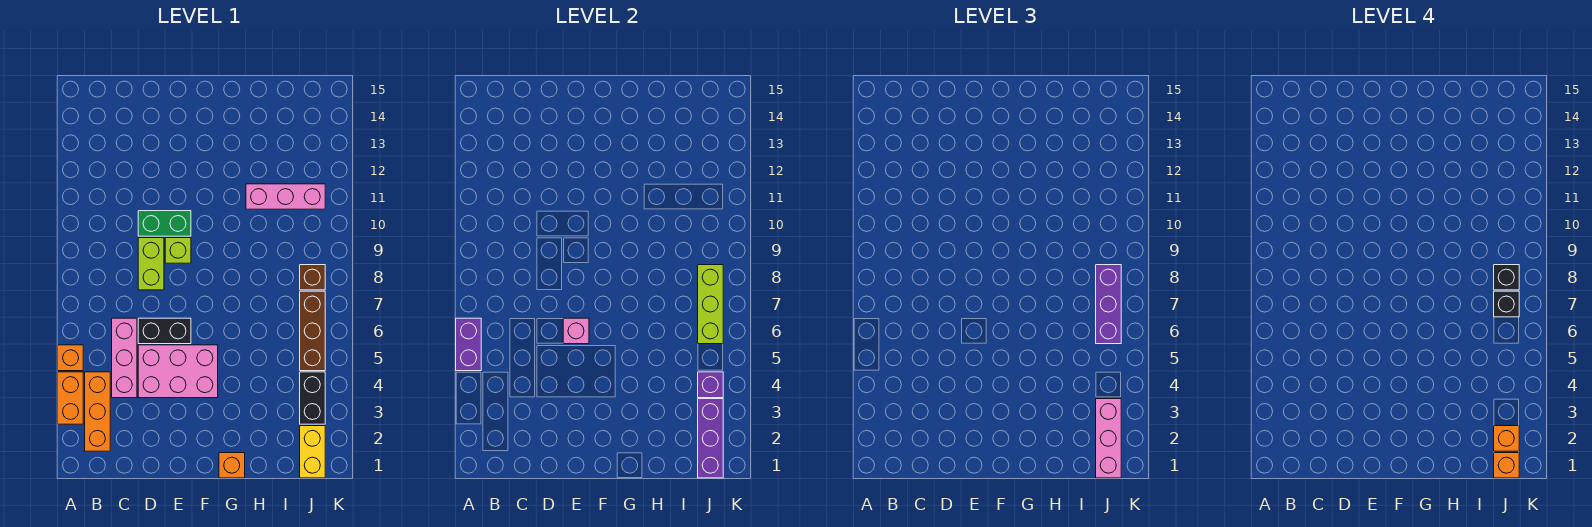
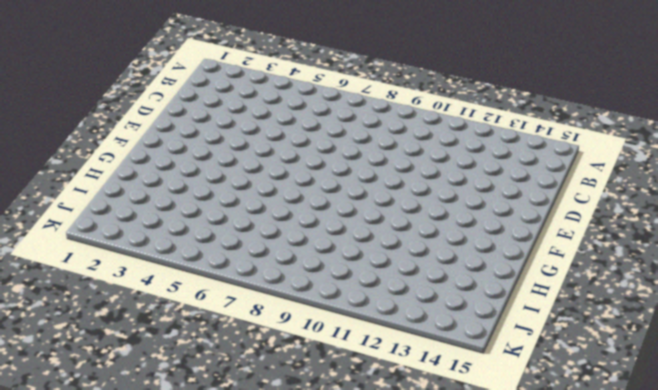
none -> orange 1x2 brick [58,372,83,424]
none -> orange 1x1 brick [58,345,83,371]
none -> orange 1x3 brick [85,372,110,451]

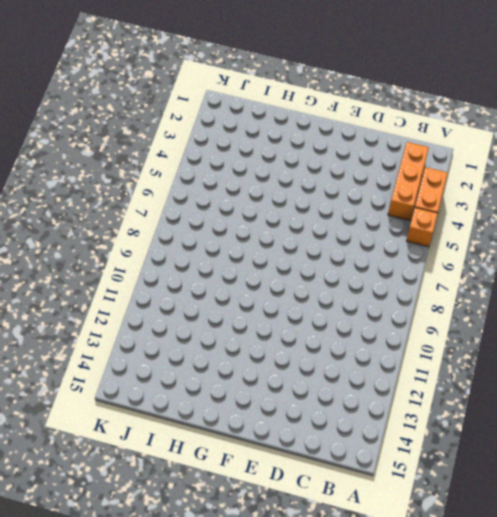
none -> pink 1x3 brick [112,318,137,398]
none -> pink 2x3 brick [138,345,218,398]
none -> black 1x2 brick [138,318,191,344]

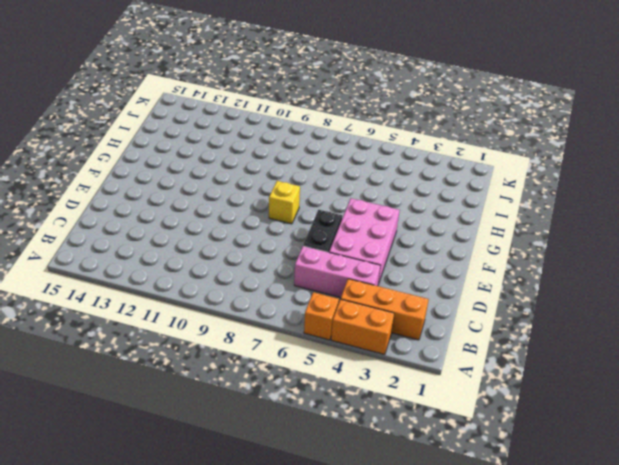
yellow 1x1 brick [269,181,300,224] -> none
none -> lime 1x2 brick [138,238,164,290]
none -> green 1x2 brick [138,211,191,236]
none -> lime 1x1 brick [165,238,191,263]

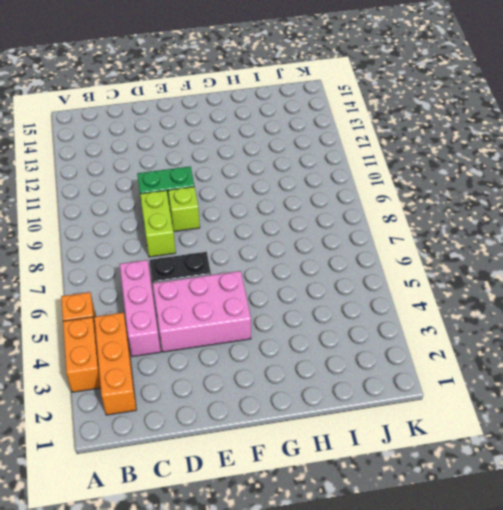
none -> orange 1x1 brick [219,453,245,478]
none -> pink 1x3 brick [246,184,325,209]
none -> yellow 1x2 brick [300,426,325,478]

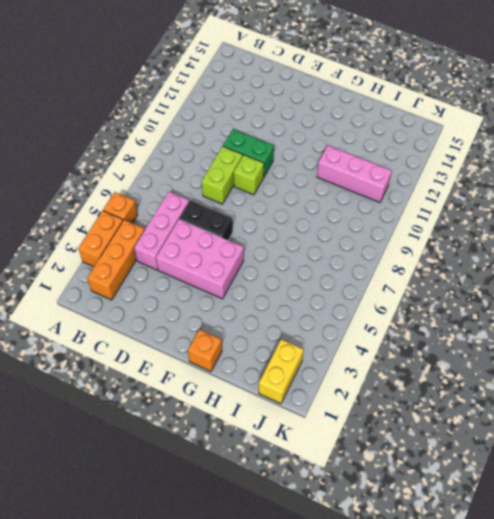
none -> black 1x2 brick [300,372,325,424]
none -> brown 1x3 brick [300,291,325,371]
none -> brown 1x1 brick [300,265,325,290]

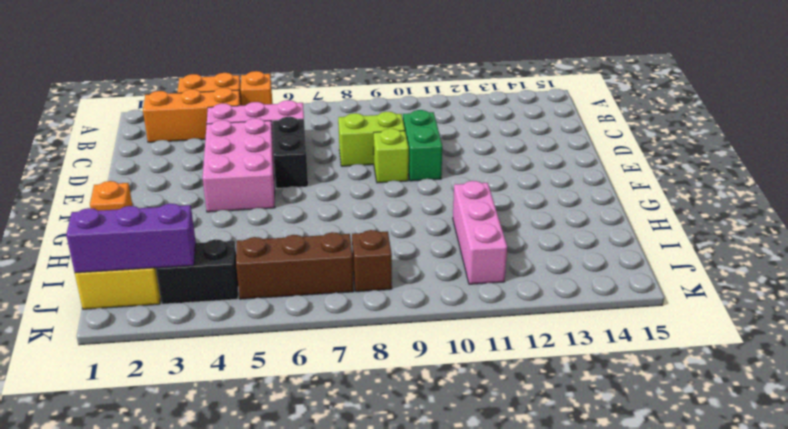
none -> purple 1x2 brick [456,318,481,371]
none -> pink 1x1 brick [563,318,589,344]
none -> purple 1x1 brick [698,372,723,398]

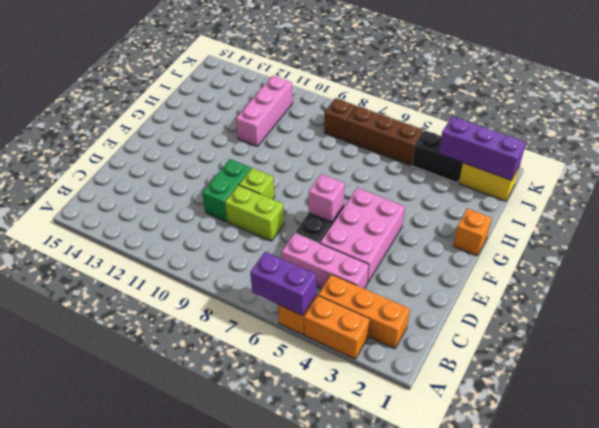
none -> purple 1x1 brick [698,372,723,398]
none -> lime 1x3 brick [698,265,723,344]
none -> pink 1x3 brick [1096,399,1121,478]

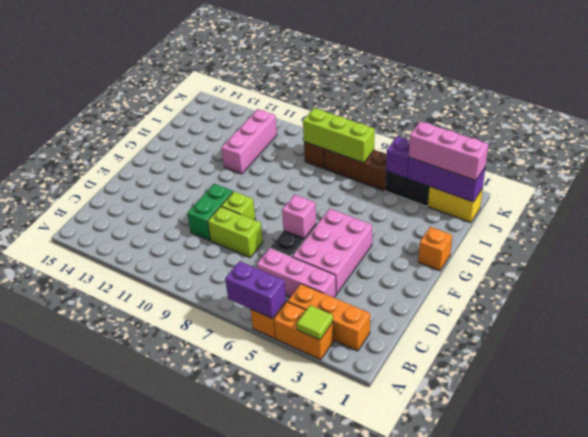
lime 1x1 tile [297,305,333,340] -> none
none -> purple 1x3 brick [1096,265,1121,344]
none -> orange 1x1 brick [1494,453,1519,478]
none -> orange 1x1 brick [1494,426,1519,451]

